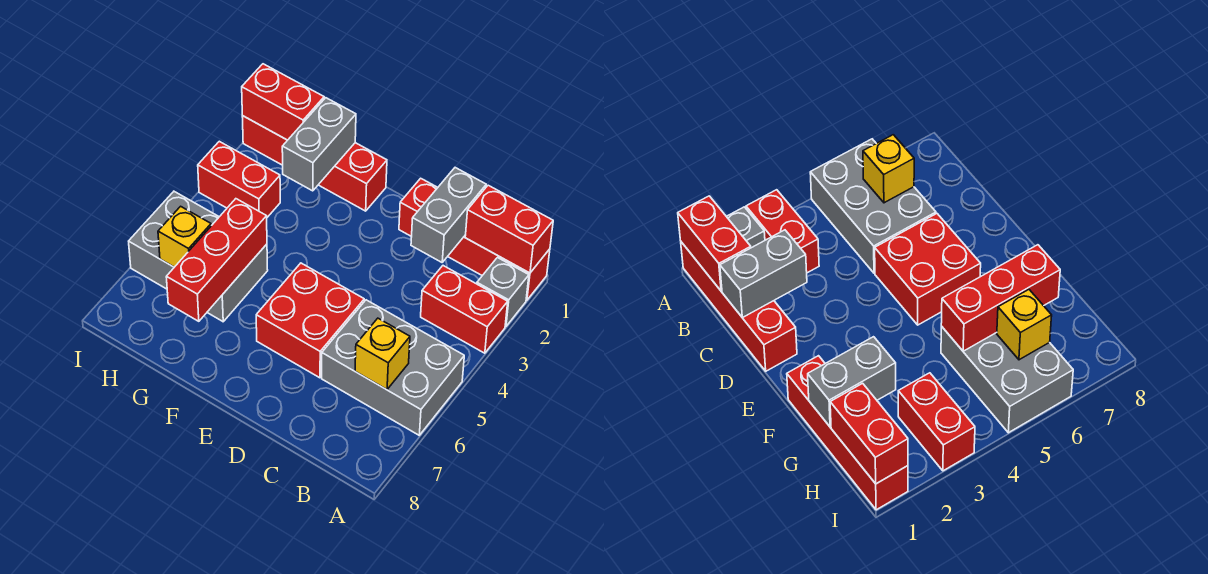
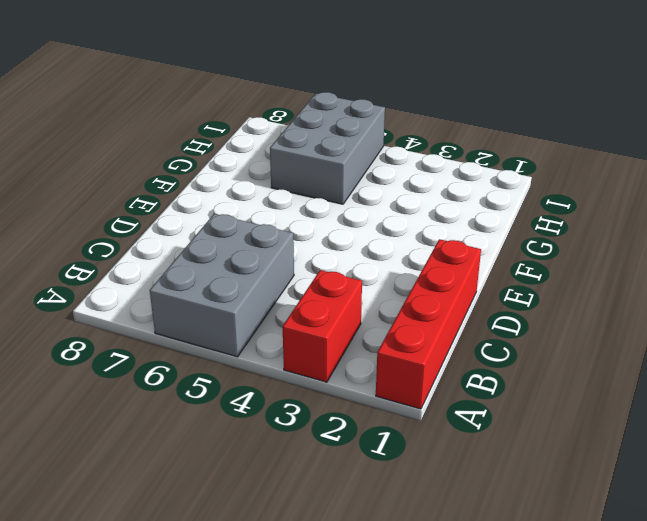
none -> grey 1x1 brick [477,258,529,326]
none -> red 2x2 brick [256,263,364,378]
none -> red 1x4 brick [242,116,387,211]

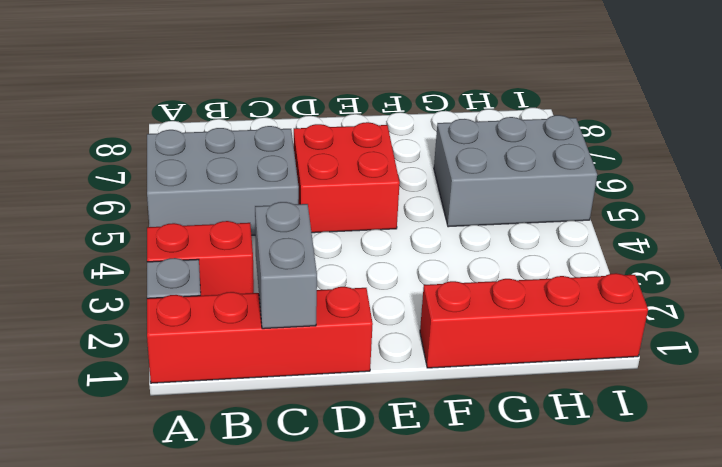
none -> red 1x2 brick [198,141,280,217]
none -> red 1x2 brick [465,185,553,273]
none -> yellow 1x1 brick [355,318,410,390]

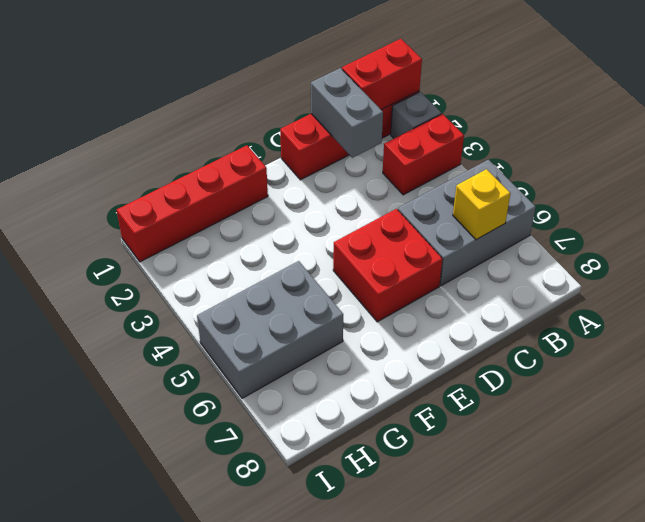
none -> red 1x2 brick [198,141,280,217]
none -> grey 1x2 brick [282,98,356,191]
none -> red 1x3 brick [166,199,267,321]

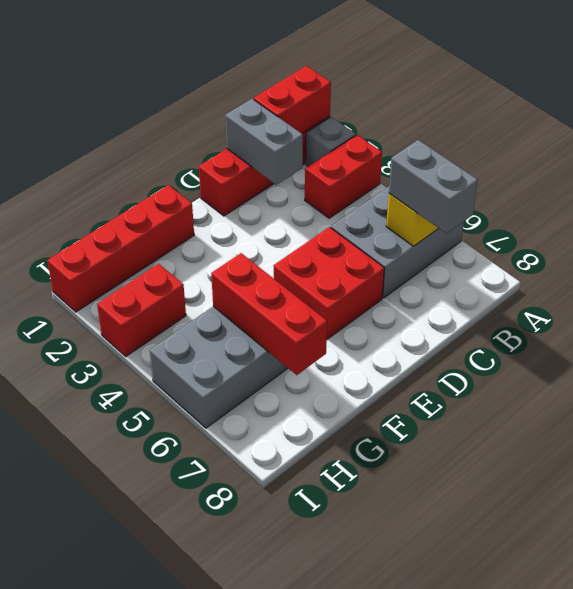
grey 1x2 brick [389,140,478,234] -> grey 1x2 brick moved to [282,98,356,191]
none -> red 1x2 brick [242,64,324,140]
none -> yellow 1x1 brick [158,206,211,267]

